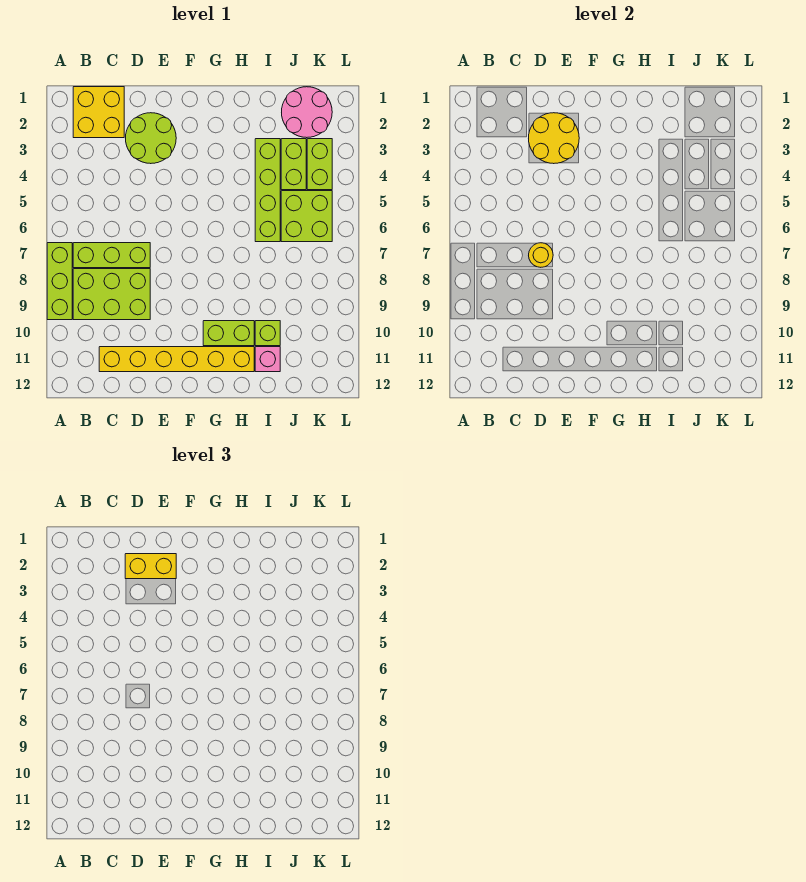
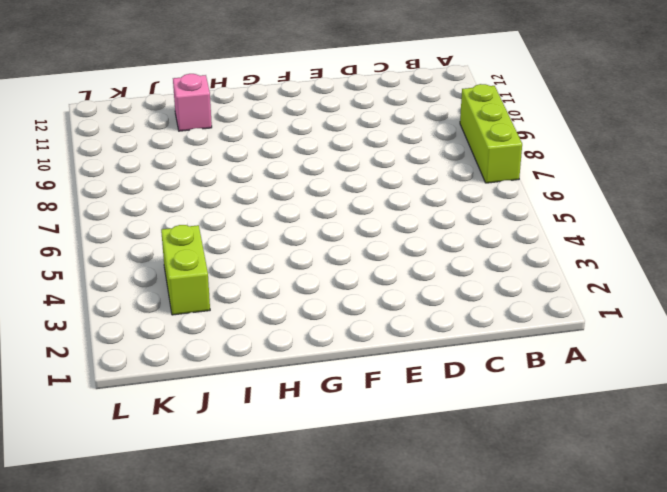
none -> yellow 2x2 brick [73,87,124,138]
none -> lime 1x3 brick [73,243,150,268]
none -> lime 2x3 brick [73,269,150,320]

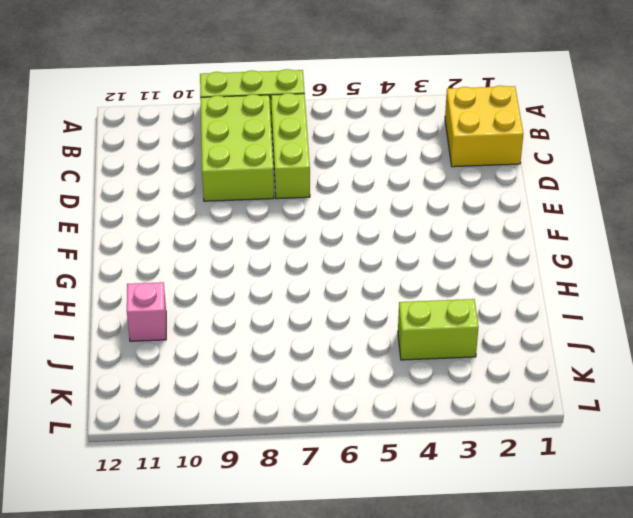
none -> yellow 1x6 brick [99,347,254,372]
none -> lime 2x2 round brick [126,113,176,164]
none -> lime 1x2 brick [203,321,254,346]

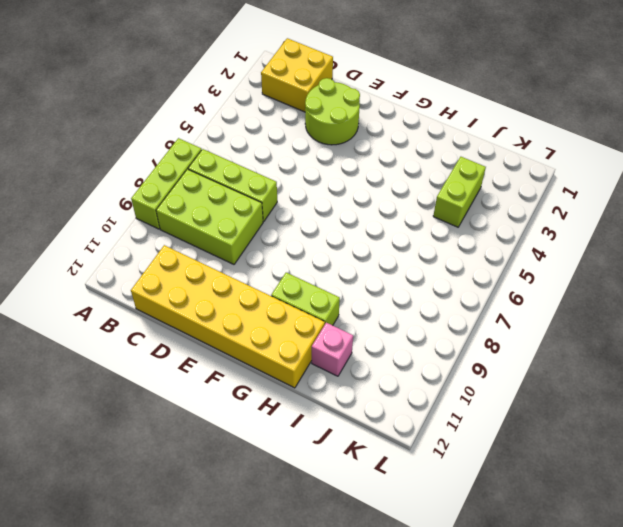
yellow 2x6 brick [131,245,325,388] -> yellow 1x6 brick [99,347,254,372]
none -> lime 1x4 brick [255,139,280,242]
none -> lime 1x1 brick [255,321,280,346]
none -> pink 2x2 round brick [282,87,332,138]

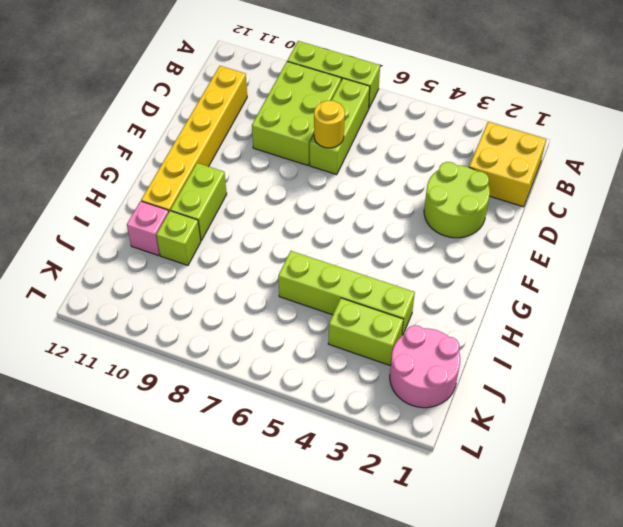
none -> lime 2x2 brick [281,191,332,242]
none -> lime 1x2 brick [307,139,332,190]
none -> yellow 2x2 round brick [529,113,579,164]

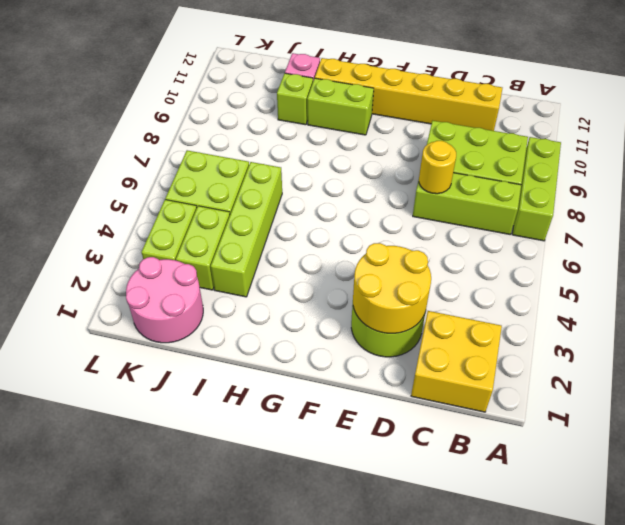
none -> yellow 1x2 brick [125,554,176,579]

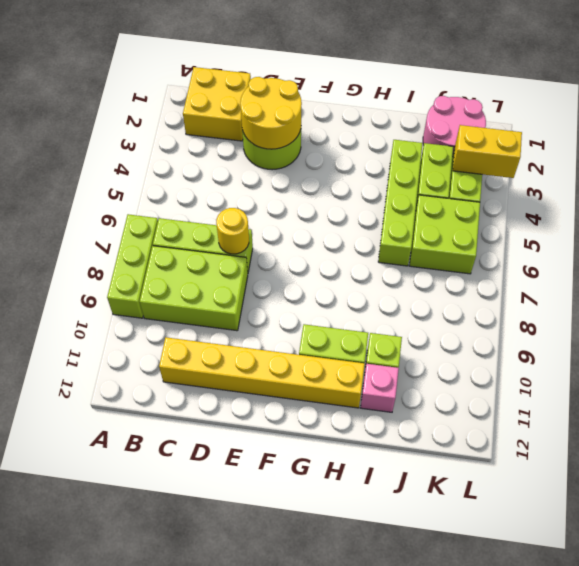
yellow 1x2 brick [453,125,522,178] -> yellow 1x2 brick moved to [125,554,176,579]

